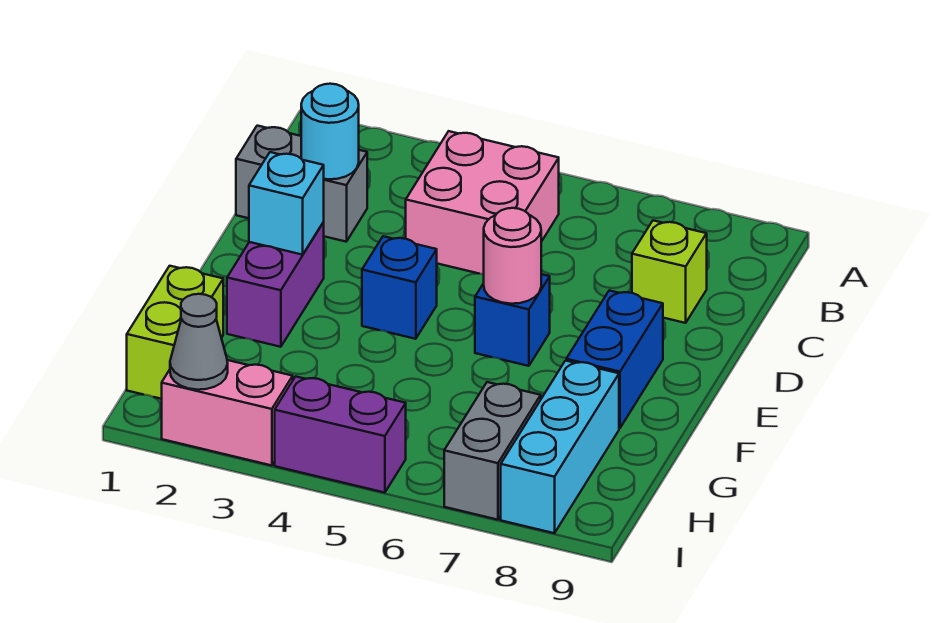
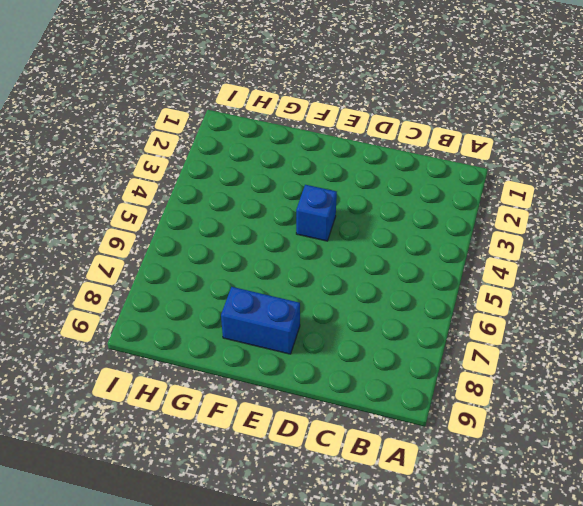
none -> pink 2x2 brick [406,131,559,274]
none -> grey 1x2 brick [236,126,367,242]
none -> lime 1x1 brick [632,220,707,323]

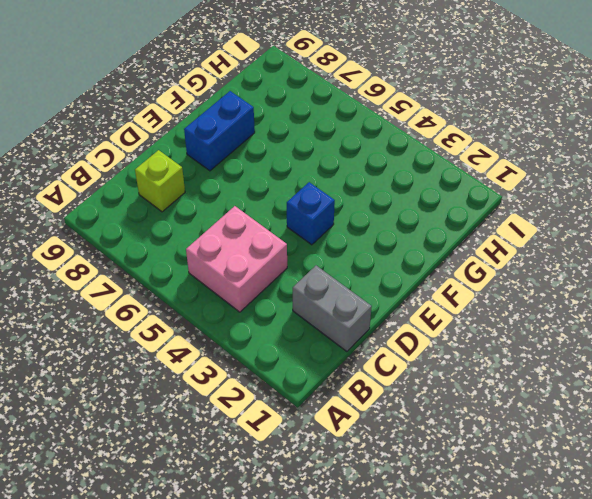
none -> purple 1x2 brick [227,222,324,347]
none -> blue 1x1 brick [475,274,550,366]
none -> lime 1x2 brick [127,266,223,399]

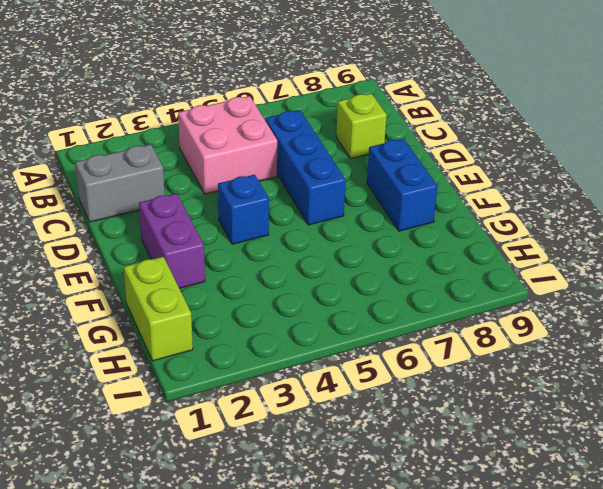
blue 1x3 brick [266,110,346,225] -> blue 1x1 brick [475,274,550,366]
none -> cyan 1x3 brick [501,361,619,533]
none -> grey 1x2 brick [444,382,541,520]
none -> pink 1x2 brick [162,360,293,466]

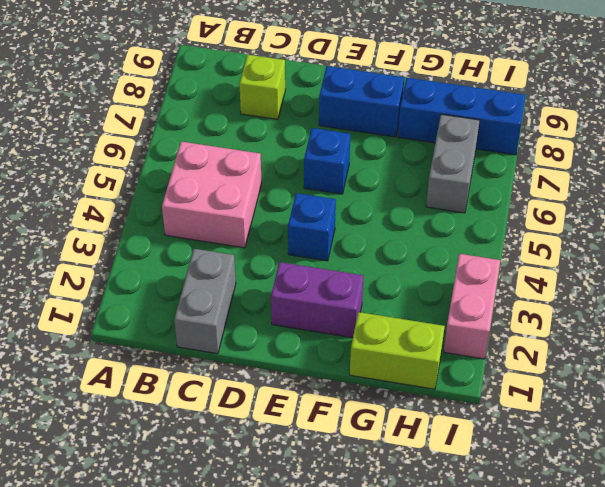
blue 1x3 brick [398,78,526,155] -> cyan 1x3 brick [501,361,619,533]
grey 1x2 brick [426,114,480,213] -> grey 1x2 brick turned to [444,382,541,520]
none -> purple 1x2 brick [275,376,406,493]
none -> cyan 1x1 round brick [301,84,359,179]
none -> cyan 1x1 brick [249,152,324,255]

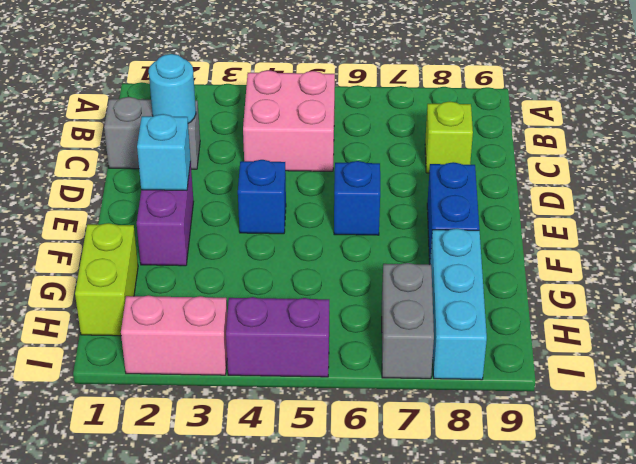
none -> pink 1x1 round brick [484,208,541,304]
none -> grey 1x1 cone [170,294,228,390]

